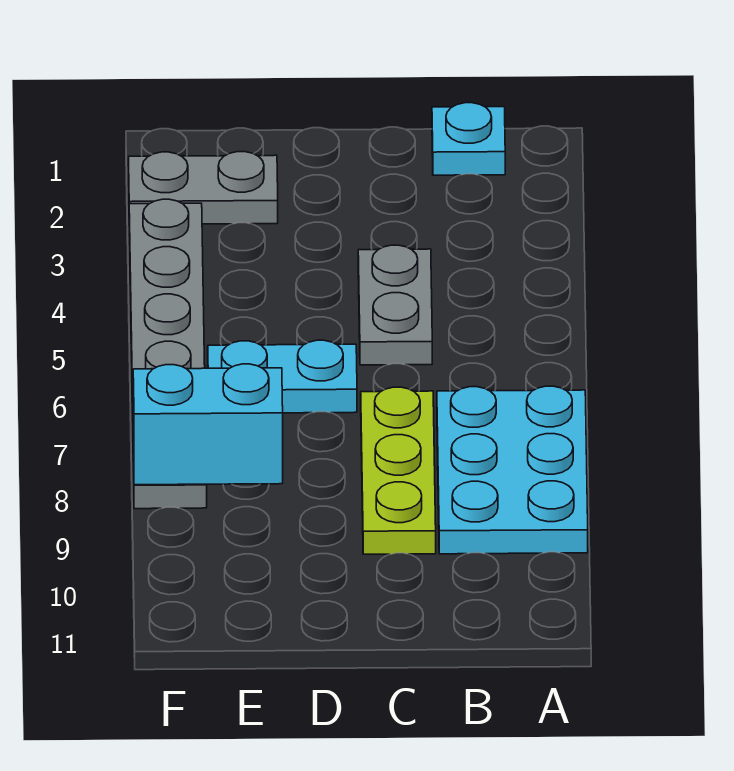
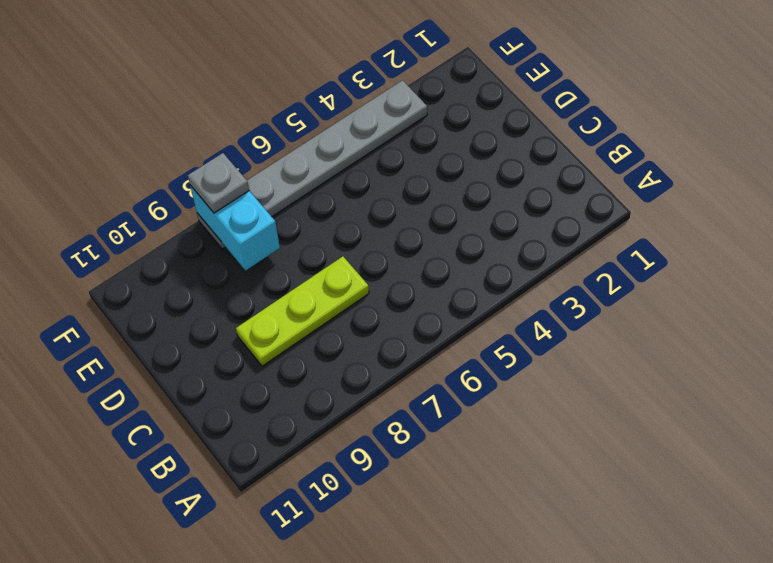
grey 1x1 plate [188,153,249,213] -> none
none -> cyan 2x3 plate [437,386,588,554]
none -> cyan 1x1 plate [432,103,505,175]

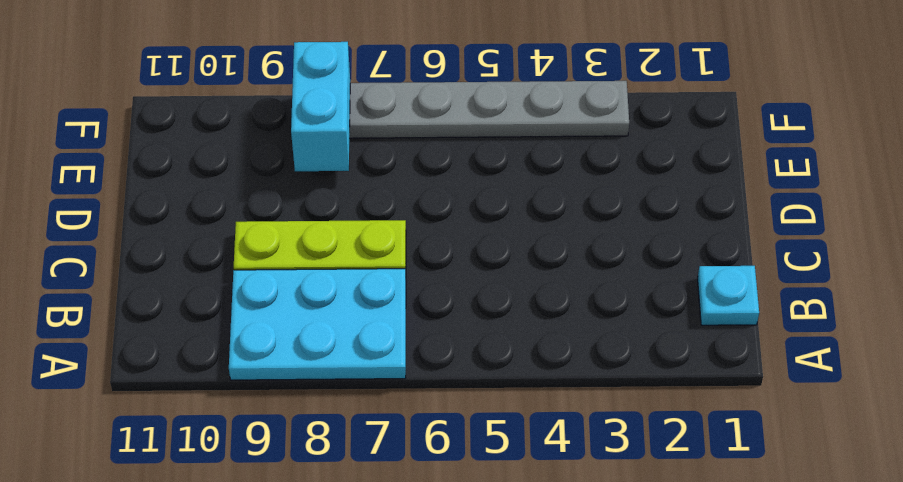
none -> grey 1x2 plate [358,245,432,365]
none -> cyan 1x2 plate [208,340,357,413]

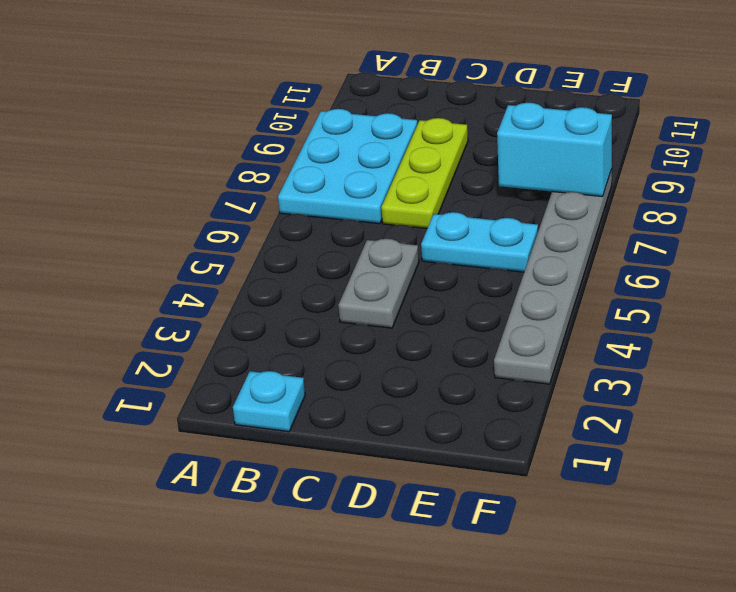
none -> grey 1x2 plate [129,152,278,224]

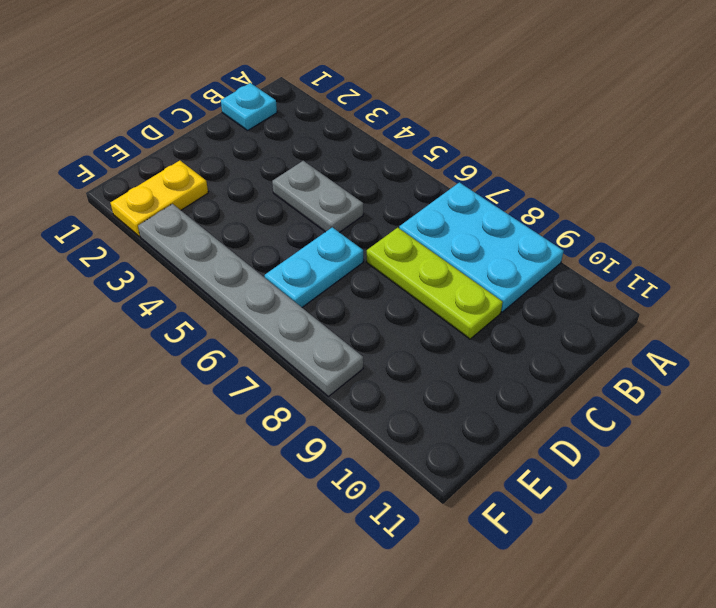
yellow 1x2 plate [110,161,208,237] -> grey 1x2 plate [129,152,278,224]
none -> cyan 1x2 brick [133,364,283,485]

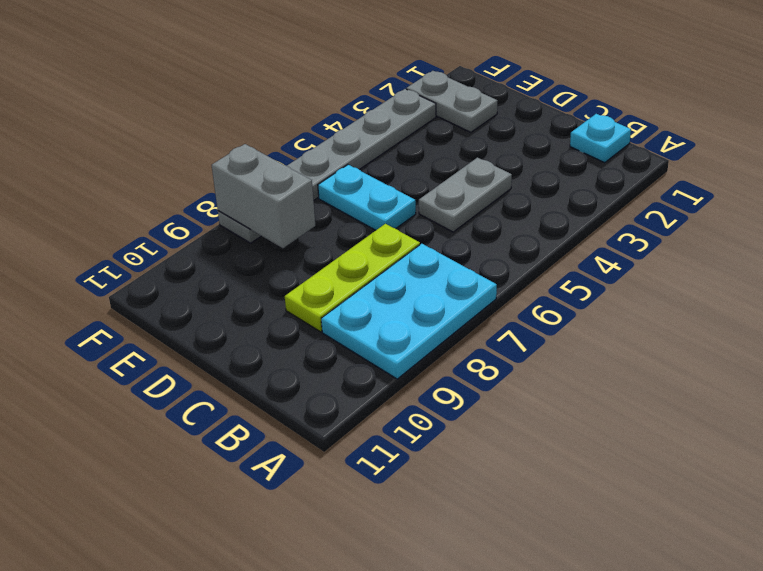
grey 1x2 brick [212,144,315,248] -> cyan 1x2 brick [133,364,283,485]

